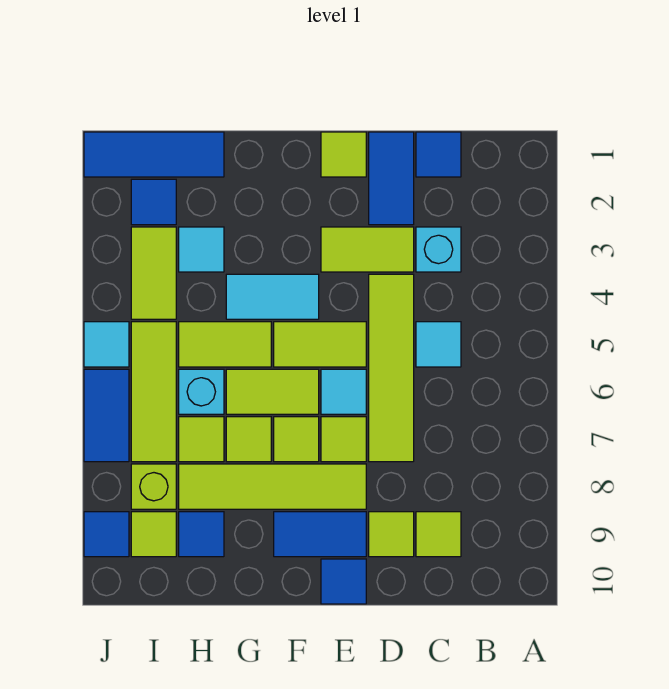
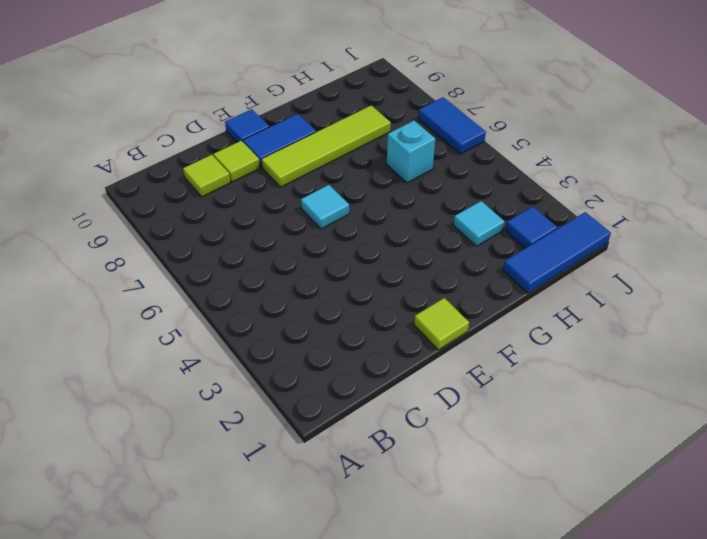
none -> blue 1x1 tile [416,132,461,177]
none -> cyan 1x1 brick [416,227,461,272]
none -> cyan 1x1 tile [416,322,461,367]
none -> blue 1x2 tile [369,132,414,225]

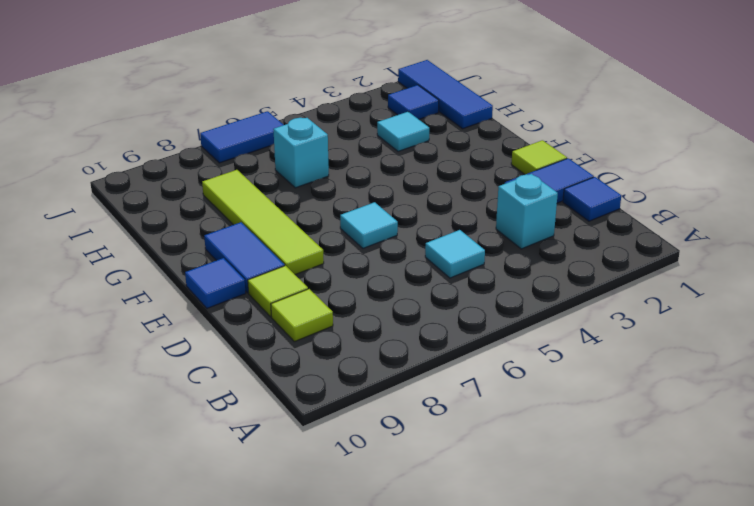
none -> lime 1x2 tile [321,227,414,272]
none -> lime 1x4 tile [369,274,414,462]
none -> lime 1x2 tile [274,322,366,367]
none -> lime 1x1 tile [321,417,366,462]

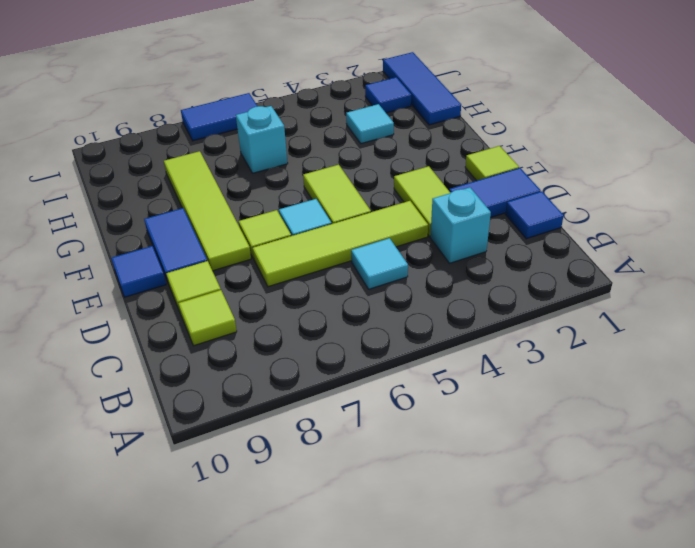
none -> cyan 1x2 tile [226,274,319,319]
none -> lime 1x2 tile [226,369,319,414]
none -> lime 1x1 tile [274,417,319,462]
none -> lime 1x2 tile [179,322,271,367]

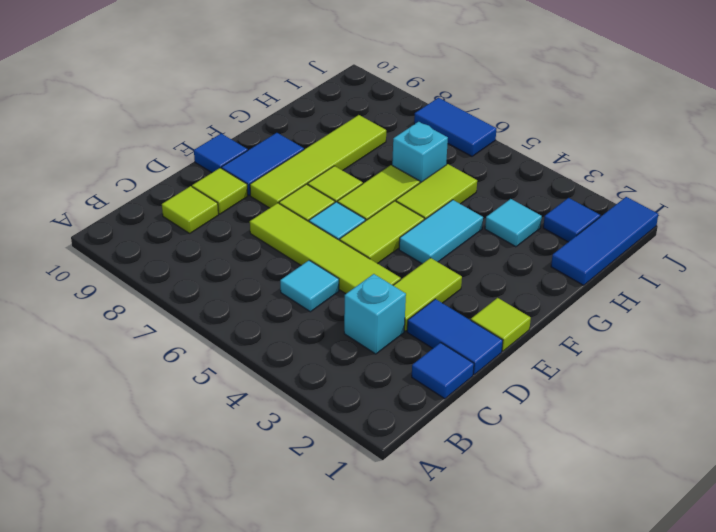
none -> lime 1x1 tile [226,417,271,462]
none -> lime 1x1 tile [179,417,224,462]
none -> blue 1x1 tile [179,512,224,557]
none -> lime 1x2 tile [131,227,176,319]

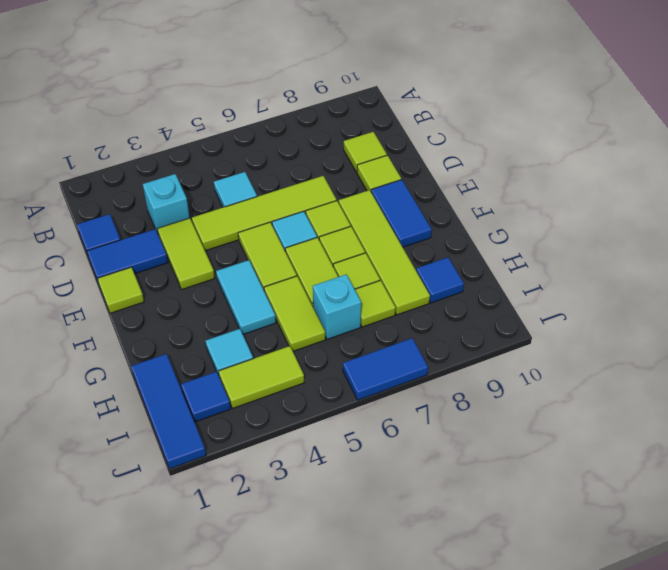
none -> blue 1x1 tile [321,559,366,604]
none -> lime 1x3 tile [131,322,176,462]
none -> lime 1x1 brick [131,464,176,509]
none -> lime 1x1 tile [131,512,176,557]

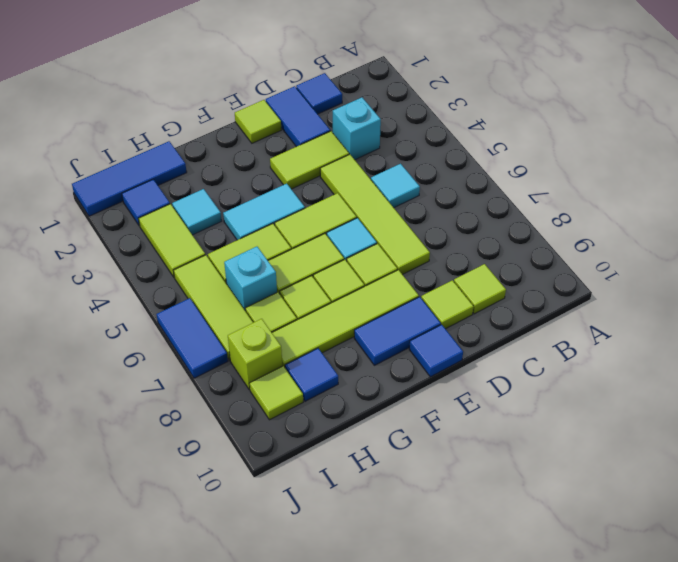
none -> cyan 1x1 tile [84,322,129,367]
none -> blue 1x1 tile [84,512,129,557]

